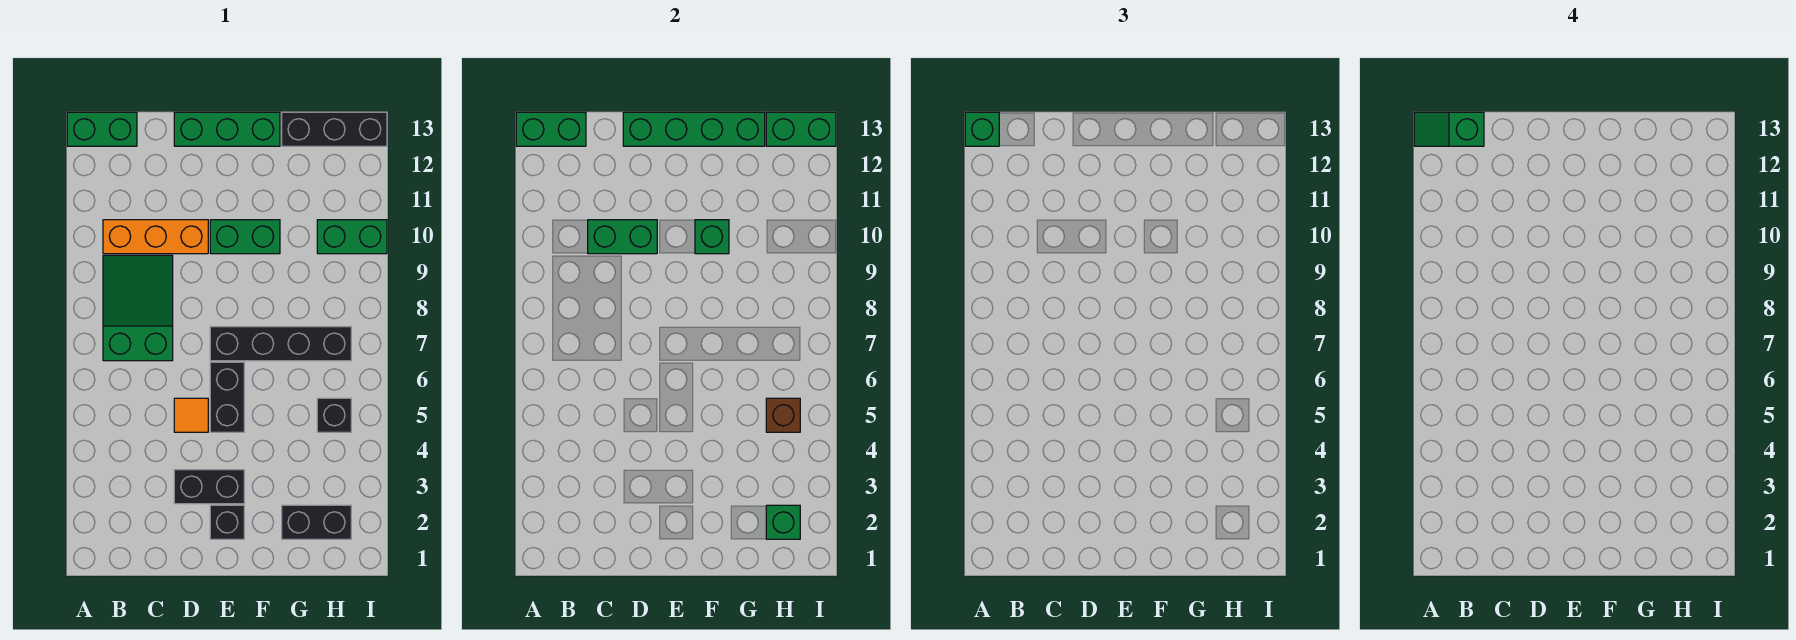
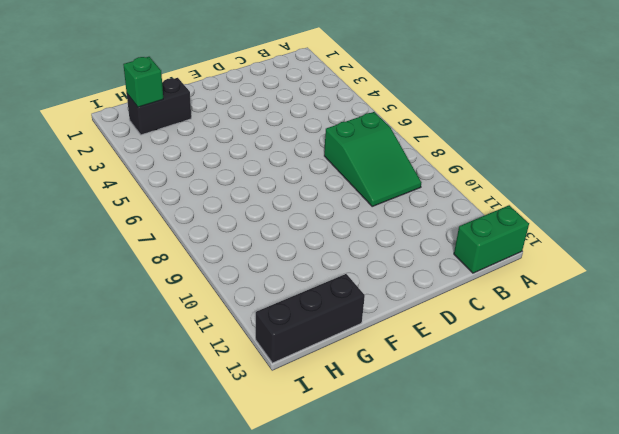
none -> orange 1x3 brick [103,220,208,254]
none -> black 1x2 brick [174,470,244,504]
none -> orange 1x1 tile [174,398,208,432]

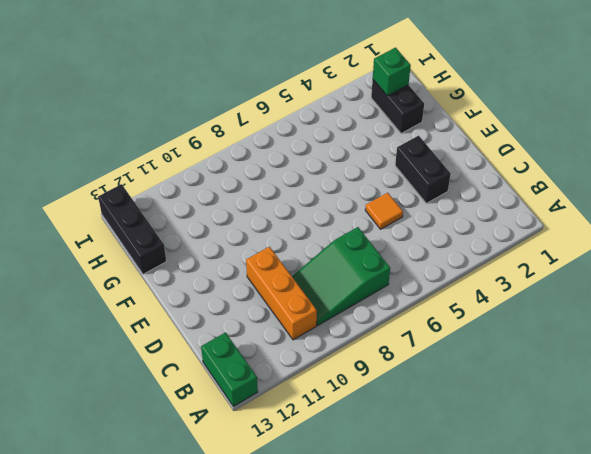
none -> green 1x3 brick [174,112,280,146]
none -> black 1x1 brick [210,505,244,539]
none -> black 1x2 brick [210,362,244,432]

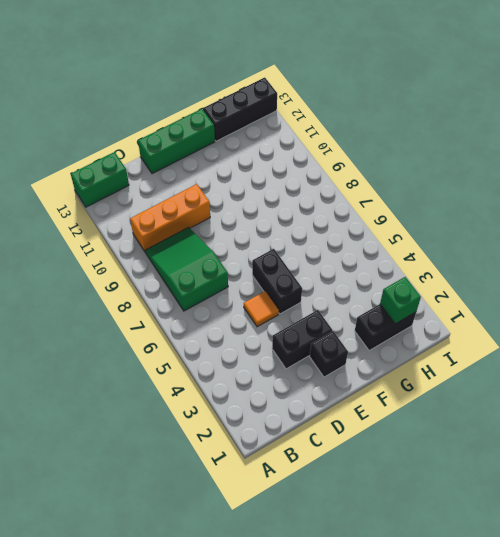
none -> black 1x4 brick [210,327,351,361]
none -> green 1x2 brick [210,220,280,254]
none -> black 1x1 brick [317,398,351,432]

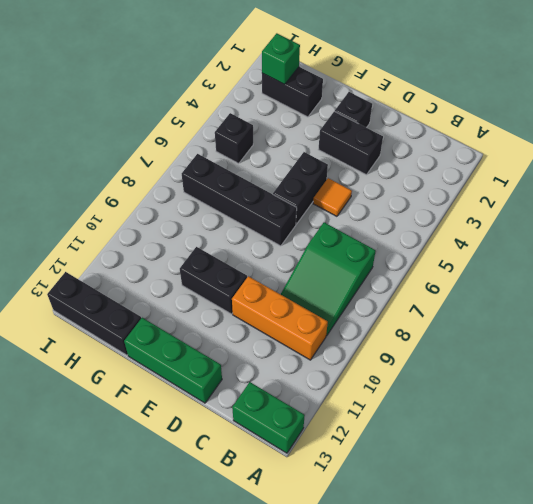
black 1x2 brick [180,247,247,314] -> green 1x2 brick [210,220,280,254]
none -> green 1x2 brick [317,220,387,254]
none -> green 1x2 brick [516,112,586,146]
none -> green 1x2 brick [588,220,657,254]

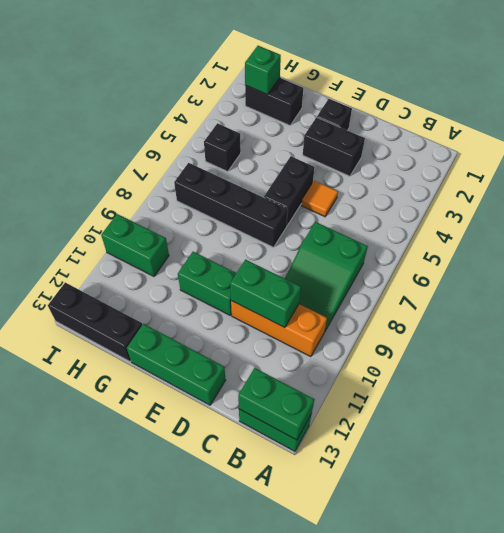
none -> green 1x4 brick [623,112,765,146]
none -> green 1x1 brick [695,220,729,254]
none -> brown 1x1 brick [766,398,800,432]

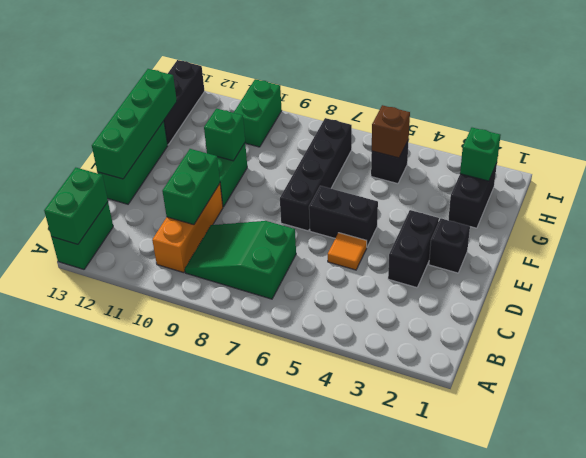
none -> green 1x2 brick [766,112,836,146]
none -> green 1x1 brick [965,112,999,146]
none -> green 1x2 slope [1414,112,1484,146]

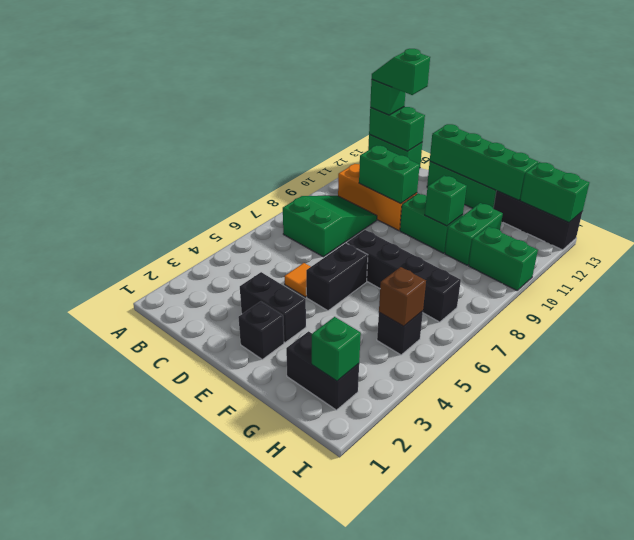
green 1x2 brick [445,203,503,265] -> none

